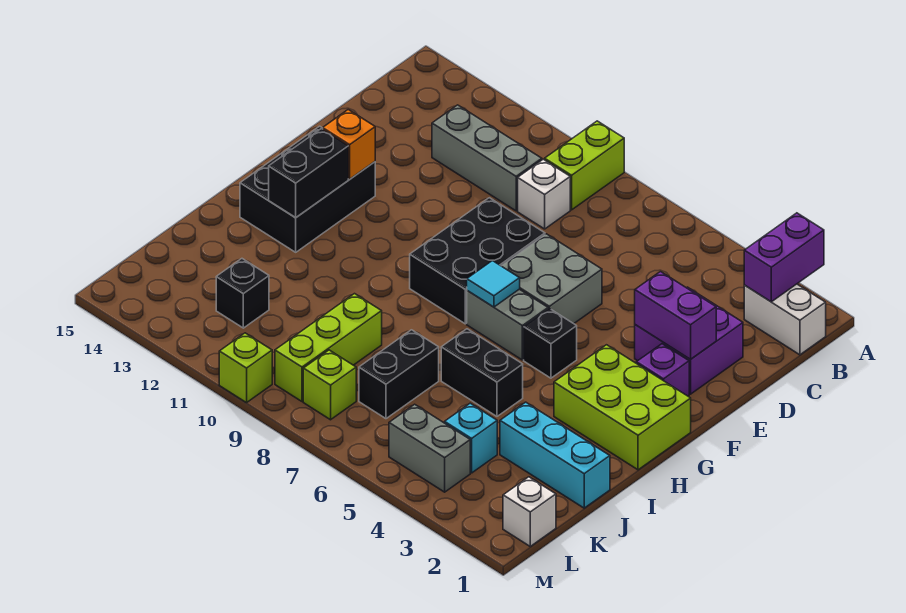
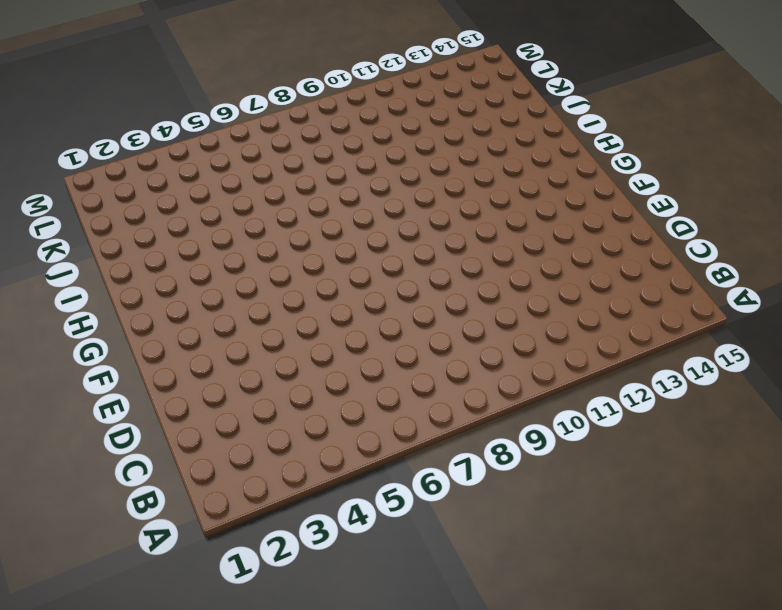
none -> lime 1x2 brick [545,121,624,210]
none -> white 1x2 brick [744,284,826,355]
none -> white 1x1 brick [518,159,570,229]

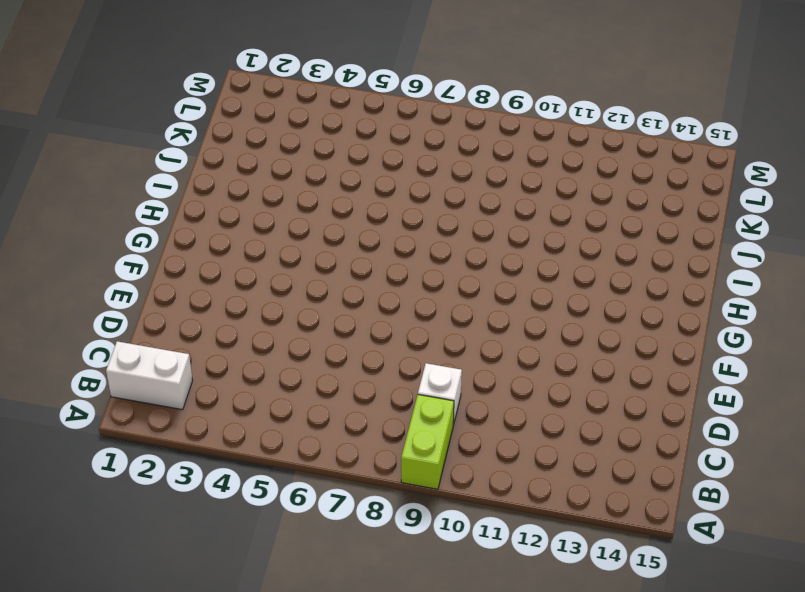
none -> grey 1x3 brick [432,105,542,211]
none -> purple 2x2 brick [635,287,743,394]
none -> grey 2x2 brick [502,234,602,324]

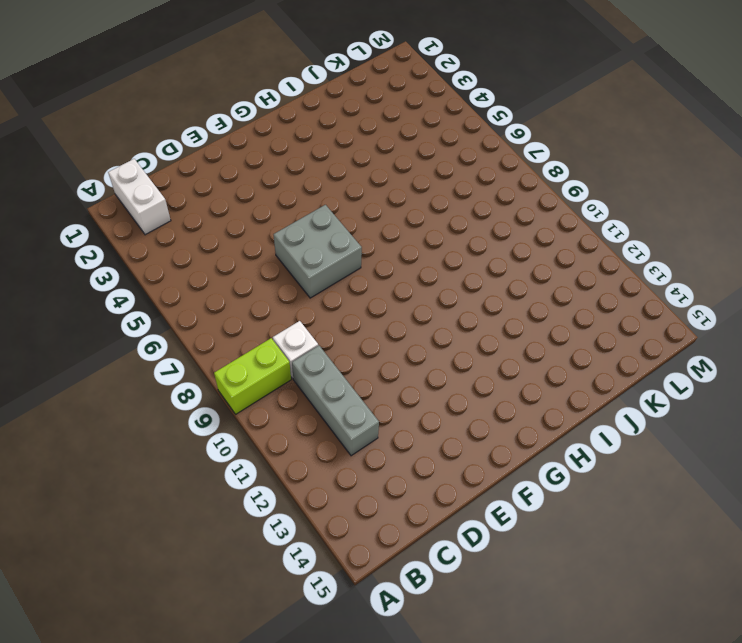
none -> purple 2x2 brick [635,287,743,394]
none -> black 2x3 brick [410,198,545,324]
none -> purple 1x1 brick [636,344,689,396]

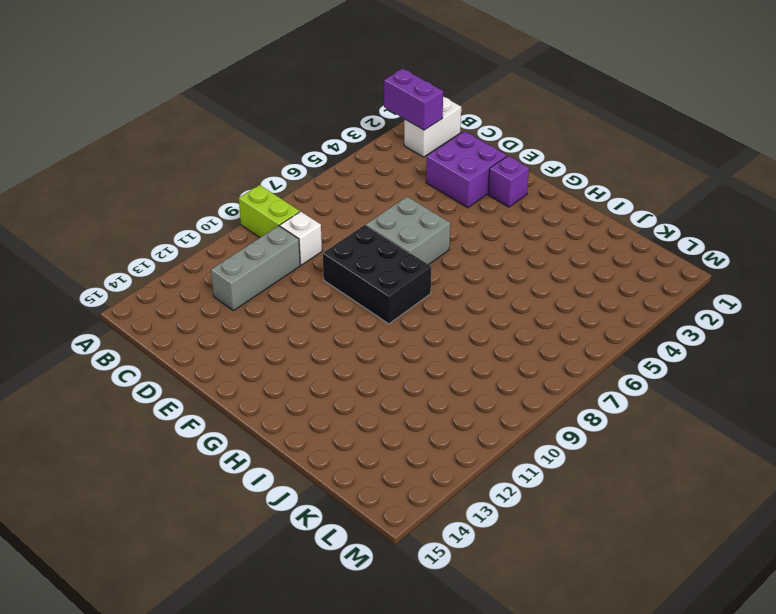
none -> black 2x3 brick [240,126,375,252]
none -> lime 2x3 brick [554,345,691,470]
none -> black 1x1 brick [524,308,577,378]

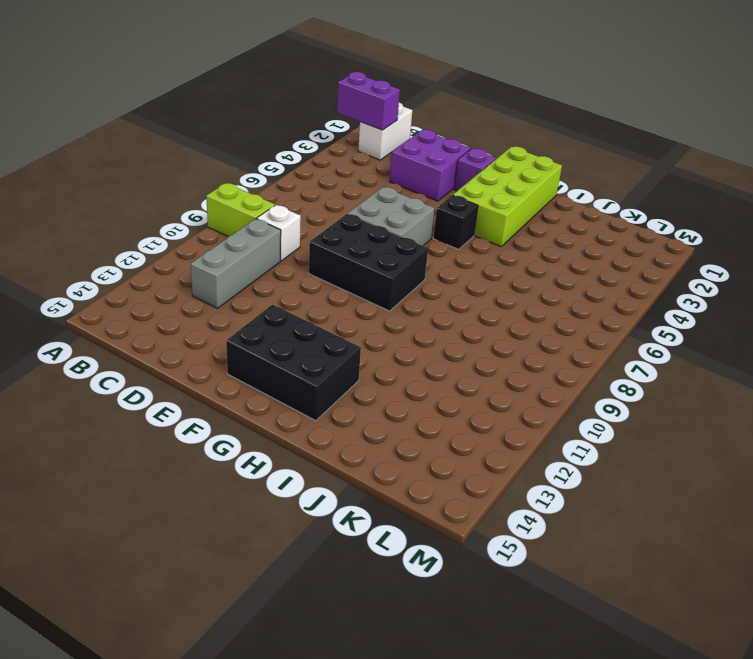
lime 2x4 brick [453,147,562,247] -> lime 2x3 brick [554,345,691,470]
none -> grey 1x2 brick [467,289,548,360]
none -> black 1x2 brick [441,329,523,416]
none -> cyan 1x3 brick [500,402,610,508]

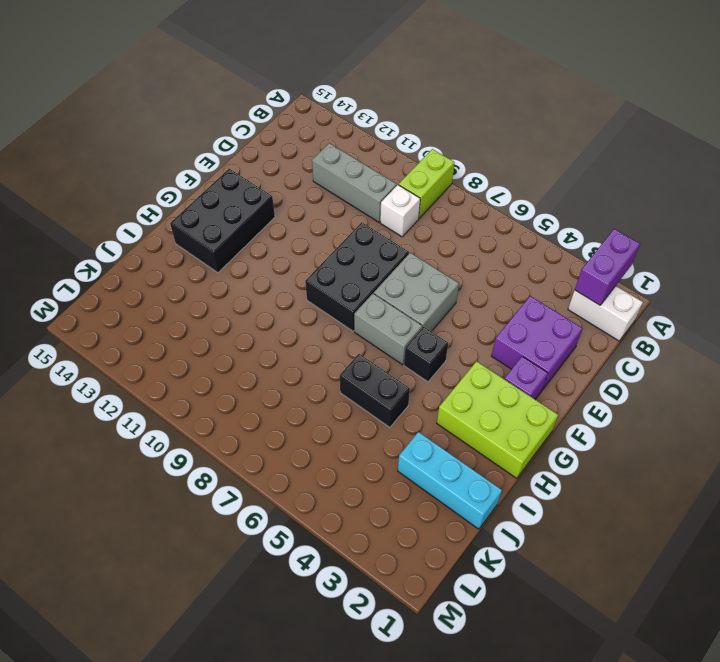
none -> black 1x2 brick [359,330,439,419]
none -> lime 1x3 brick [275,294,382,401]
none -> cyan 1x1 brick [445,403,497,473]

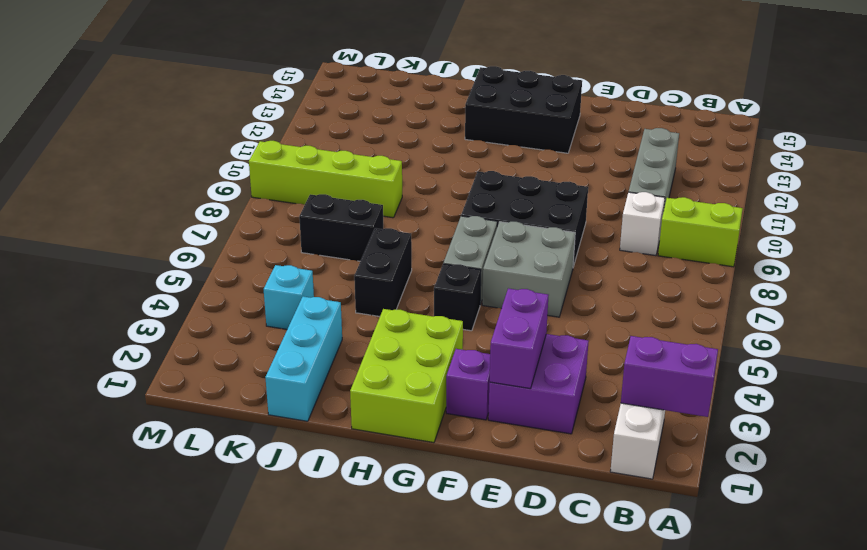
lime 1x4 brick [249,141,402,218] -> lime 1x3 brick [275,294,382,401]
none -> black 1x1 brick [216,259,269,328]
none -> white 1x1 brick [503,477,556,546]
none -> grey 1x2 brick [389,404,470,492]

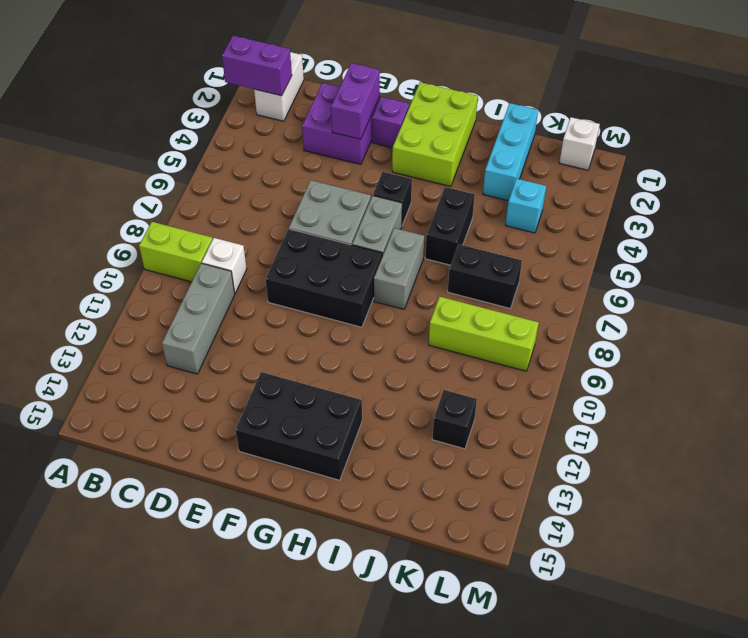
grey 1x2 brick [374,228,424,309] -> grey 1x2 brick moved to [389,404,470,492]
none -> lime 1x1 brick [303,350,356,420]
none -> lime 1x1 brick [219,333,272,403]
none -> orange 1x1 brick [323,110,375,179]

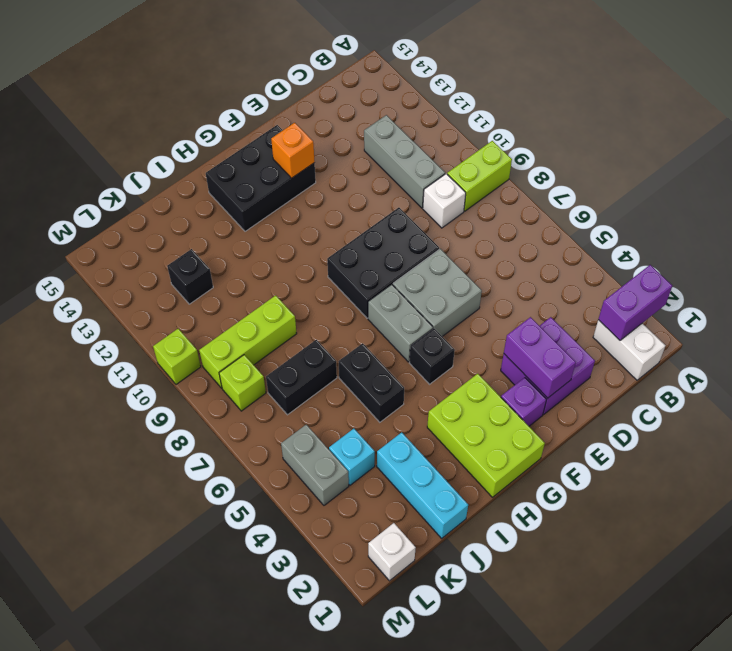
none -> cyan 1x1 tile [467,261,520,307]
none -> black 1x2 brick [269,129,348,218]

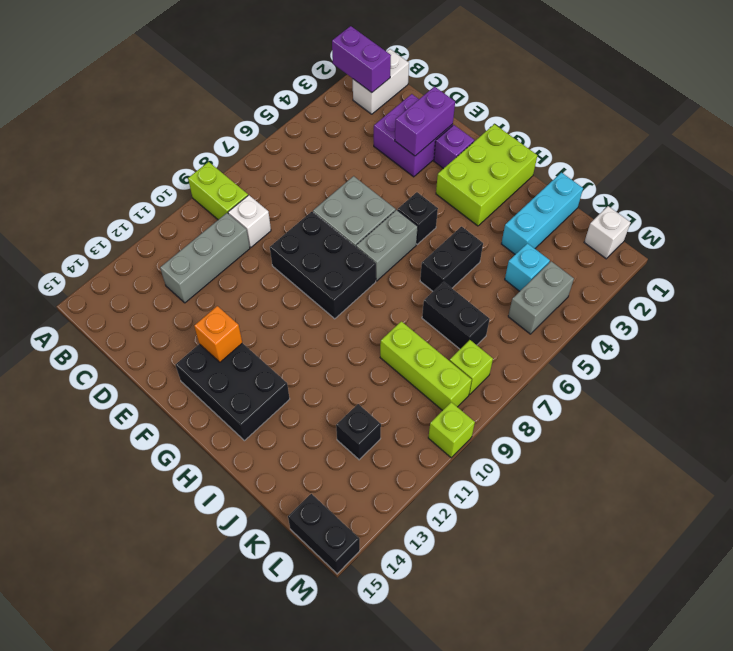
black 1x2 brick [288,494,360,574] -> black 1x2 brick moved to [269,129,348,218]
none -> cyan 1x1 tile [467,261,520,307]

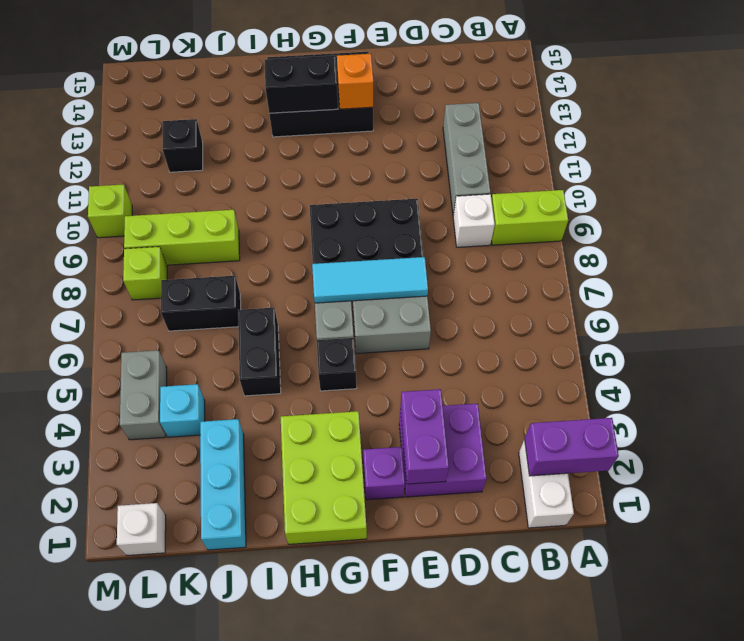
cyan 1x3 tile [312,257,428,303] -> cyan 1x1 tile [467,261,520,307]

